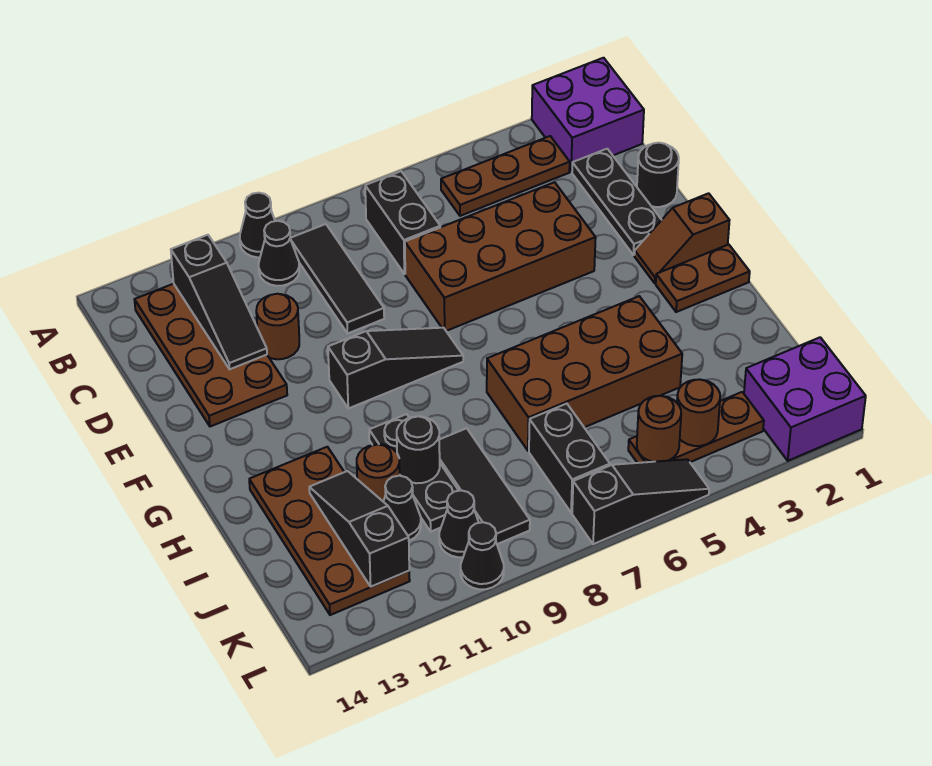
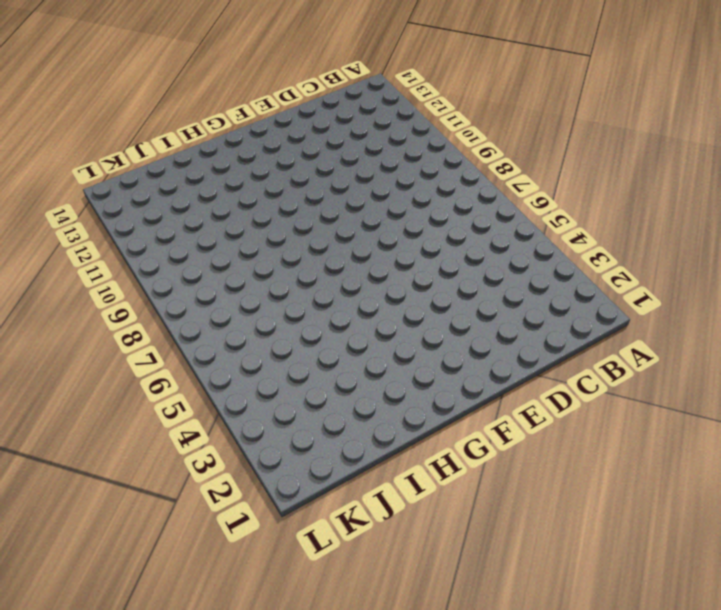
none -> purple 2x2 brick [532,58,644,172]
none -> black 1x1 cone [240,193,275,257]
none -> brown 1x3 plate [441,136,570,216]
none -> black 1x2 brick [365,171,440,274]

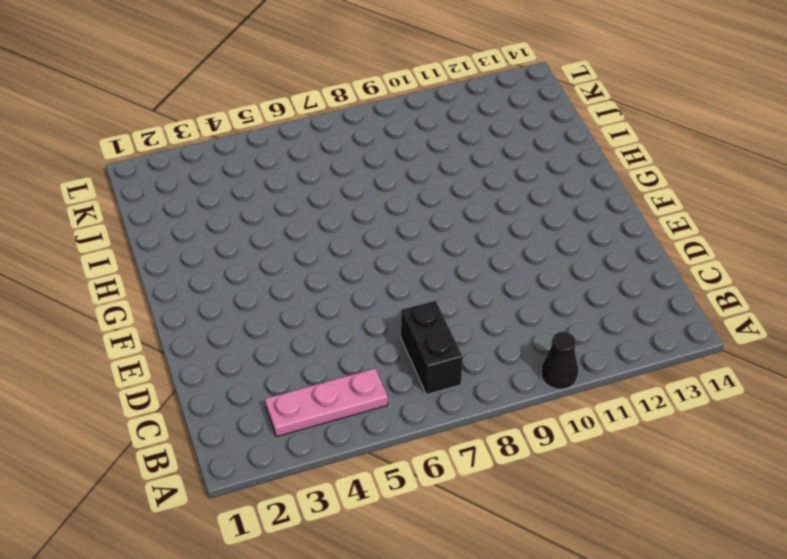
pink 1x3 plate [265,369,388,437] -> brown 1x3 plate [441,136,570,216]
none -> purple 2x2 brick [532,58,644,172]
none -> black 1x3 tile [290,224,384,333]
none -> black 1x1 cone [259,221,299,286]
none -> brown 2x4 plate [135,284,287,427]

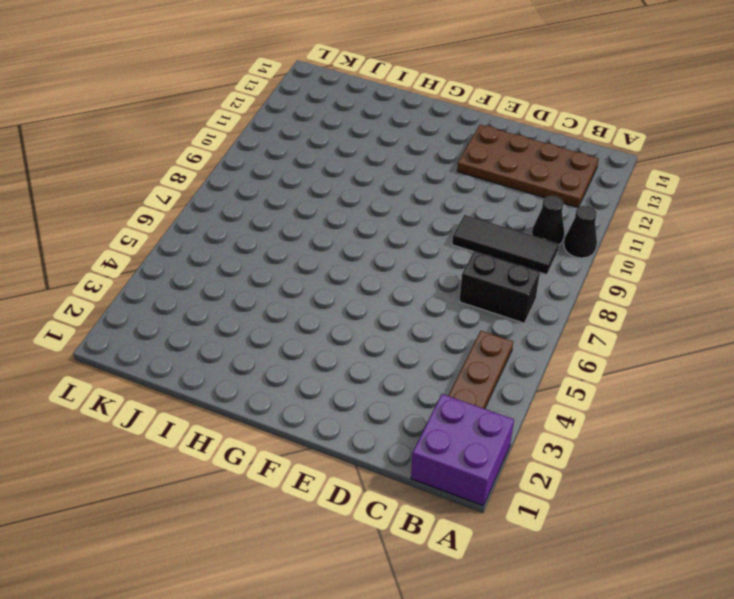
none -> black 1x3 plate [572,149,661,255]
none -> black 1x1 round brick [637,143,679,207]
none -> brown 2x4 brick [405,182,596,331]
none -> brown 1x1 round brick [256,294,299,359]

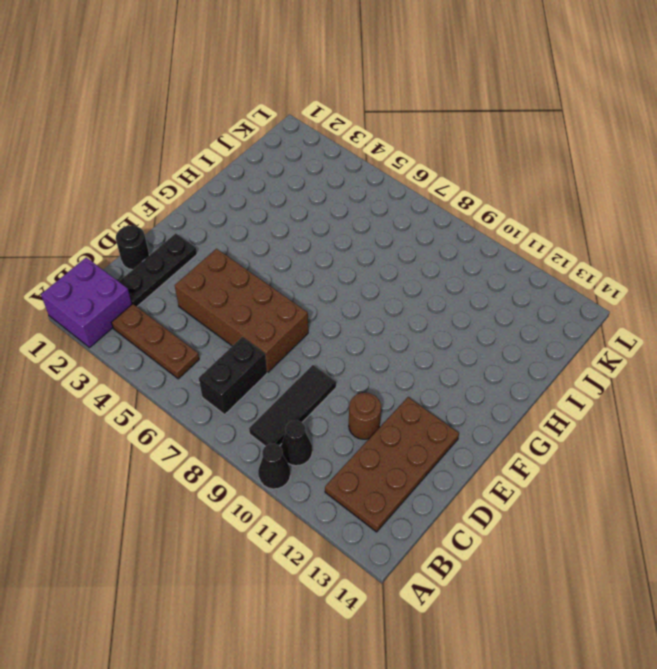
none -> brown 1x2 slope [634,193,730,283]
none -> black 1x3 slope [328,328,463,408]
none -> brown 1x2 plate [656,244,750,312]
none -> brown 2x4 brick [487,296,682,451]

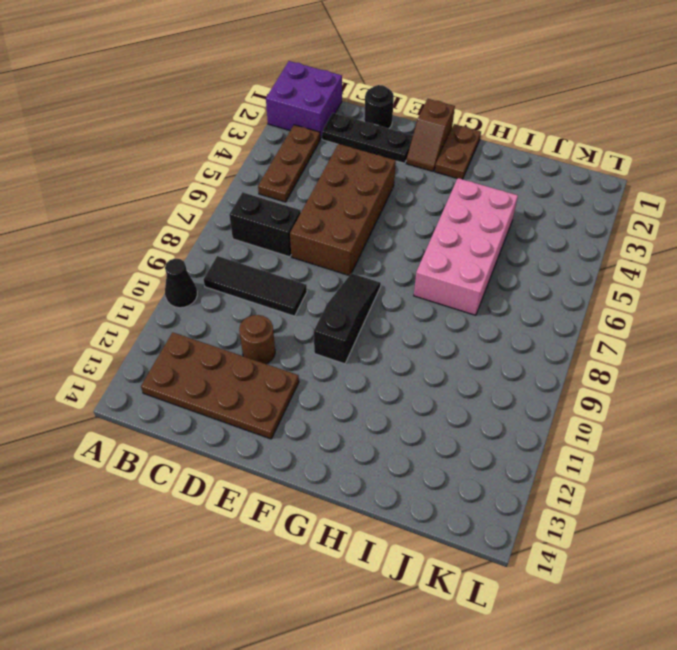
pink 2x4 brick [414,178,518,315] -> brown 2x4 brick [487,296,682,451]
none -> black 1x1 cone [259,221,299,286]
none -> black 1x3 plate [369,414,459,531]
none -> brown 2x4 plate [249,447,410,615]
none -> black 1x3 tile [439,428,530,544]

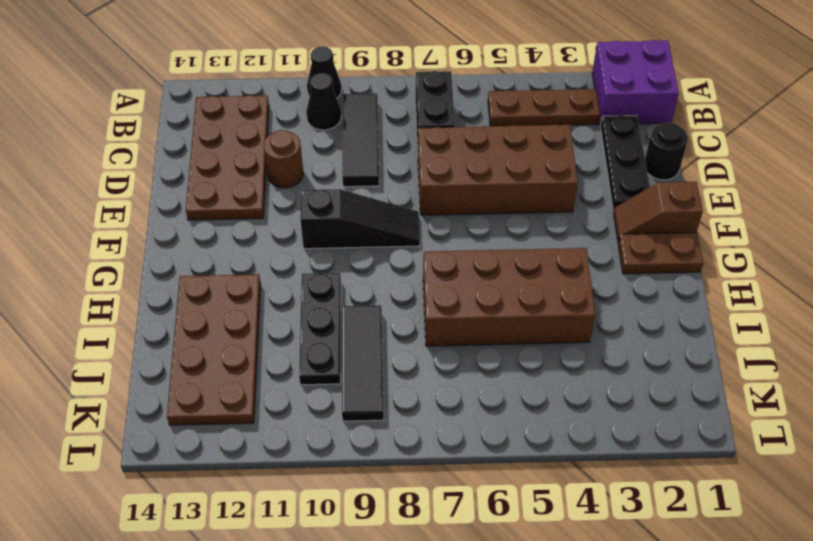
none -> brown 1x1 round brick [357,444,400,501]
none -> black 1x2 brick [529,404,610,513]
none -> black 1x1 cone [383,476,421,541]
none -> purple 2x2 brick [744,337,866,461]

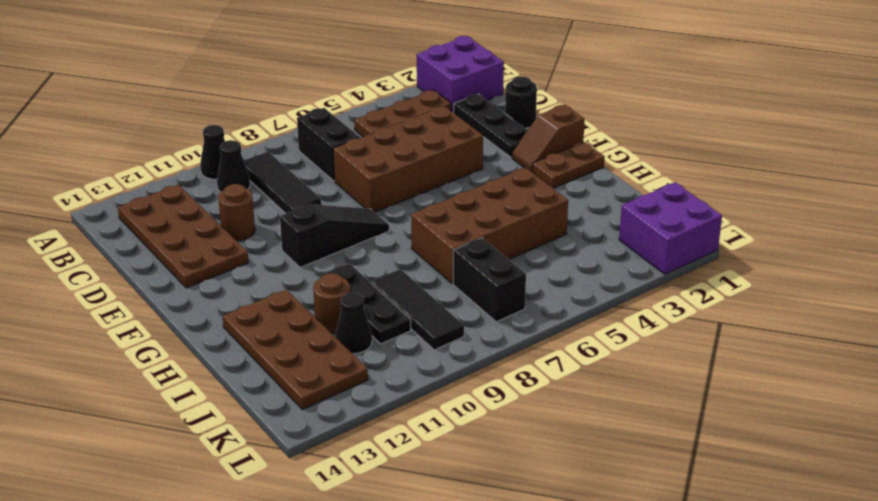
none -> brown 1x3 plate [628,392,764,463]
none -> black 1x1 cone [439,490,479,557]
none -> black 1x3 slope [572,459,709,544]
none -> black 1x1 cone [461,522,504,589]

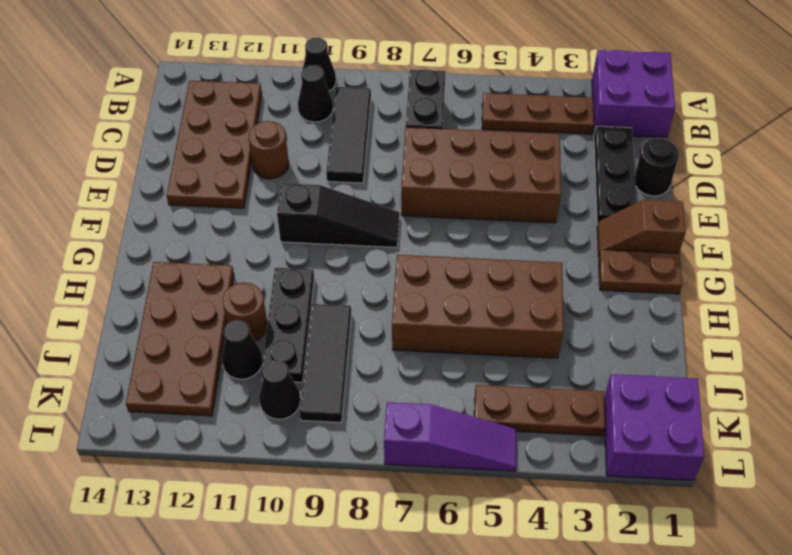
purple 1x3 slope [384,402,516,471] -> black 1x3 slope [572,459,709,544]
none -> black 1x2 brick [529,404,610,513]
none -> black 1x1 cone [461,522,504,589]
none -> black 1x3 slope [171,235,267,369]
none -> black 1x1 round brick [397,416,440,483]

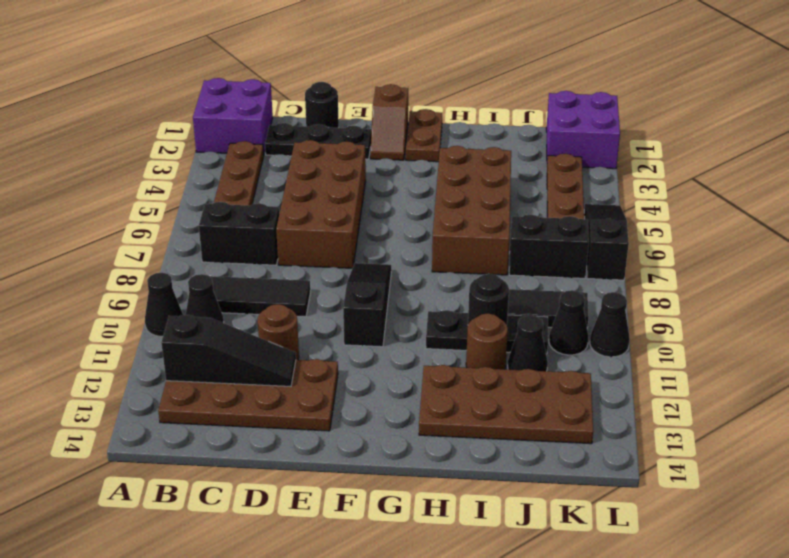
none -> black 1x3 slope [309,471,409,587]
none -> brown 1x1 round brick [677,379,720,446]
none -> brown 1x1 round brick [637,396,681,462]

